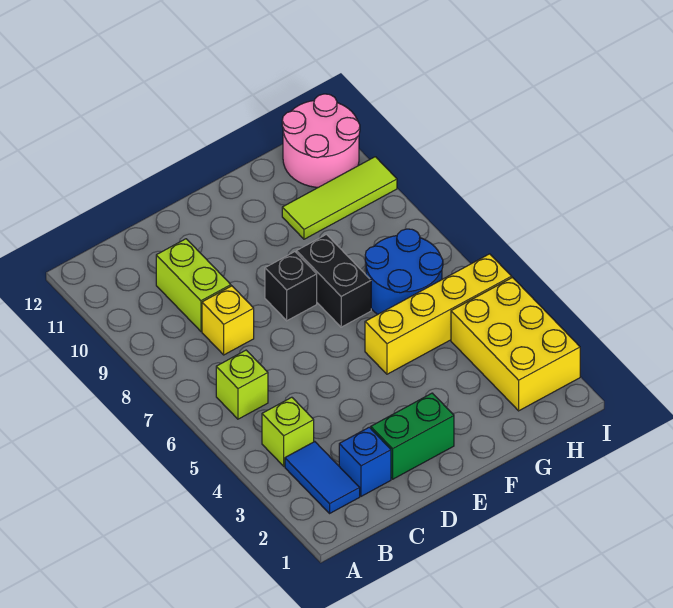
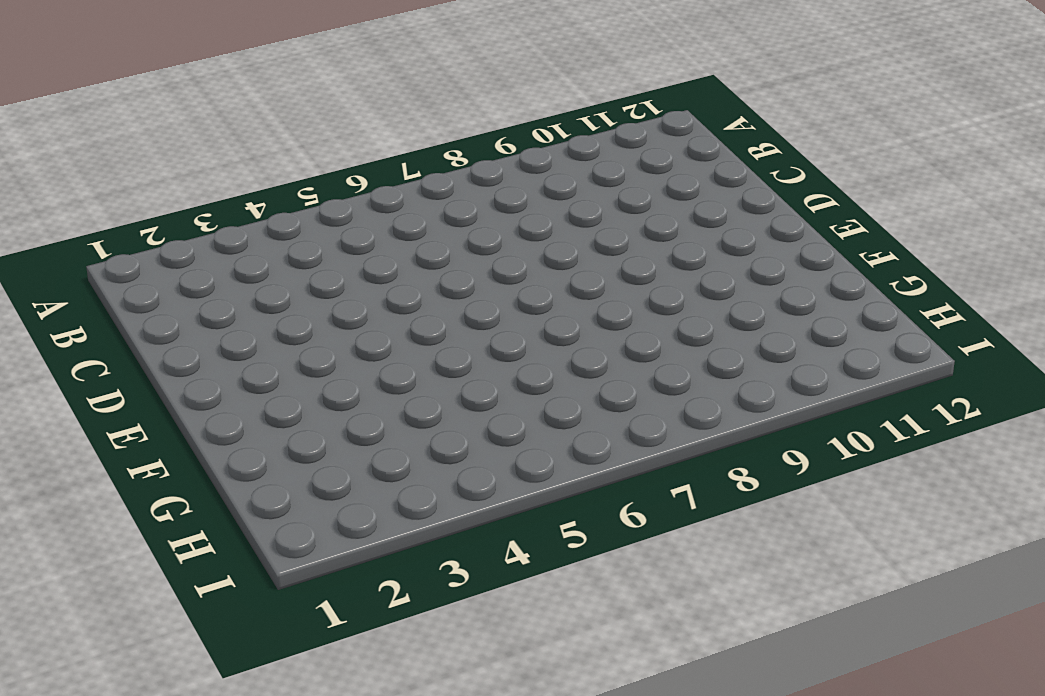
none -> blue 1x2 tile [285,442,360,513]
none -> lime 1x1 brick [262,397,314,466]
none -> lime 1x1 brick [216,350,268,419]

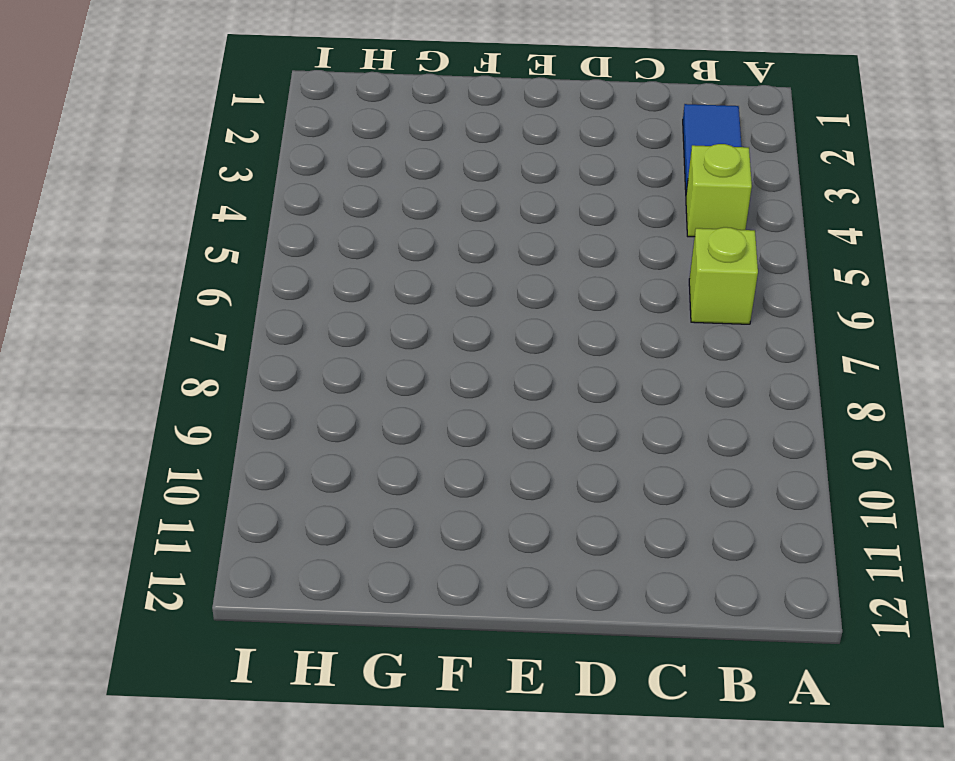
none -> blue 1x1 brick [339,427,391,496]
none -> yellow 1x1 brick [202,286,254,355]
none -> lime 1x2 brick [156,239,231,331]

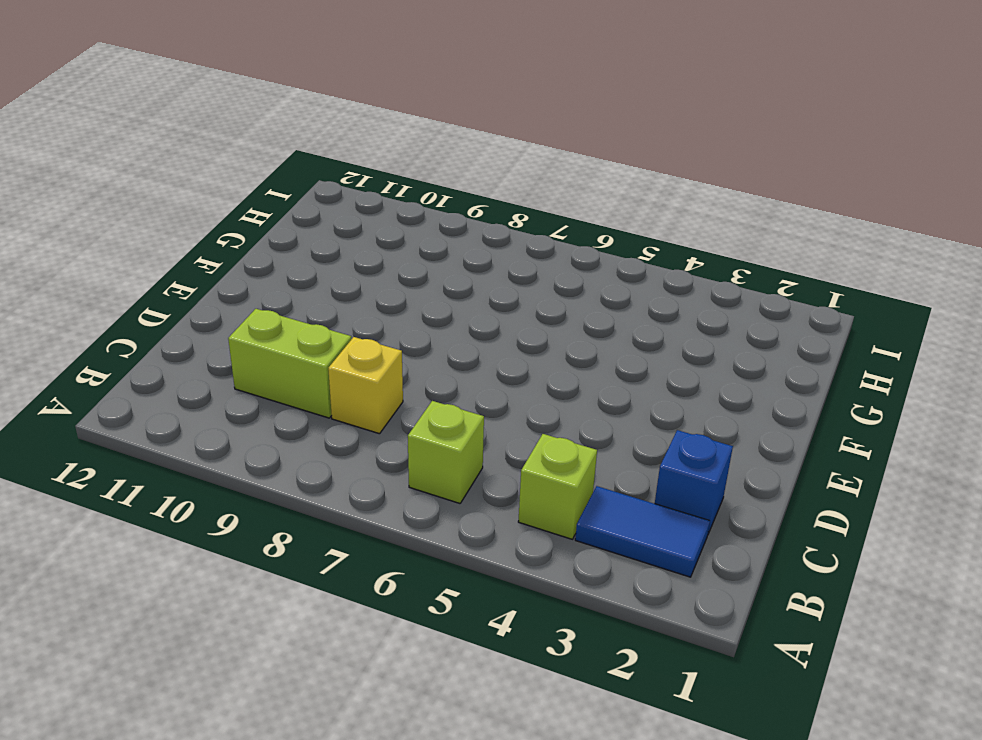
none -> green 1x2 brick [371,393,454,479]
none -> black 1x1 brick [265,252,317,321]
none -> yellow 1x4 brick [365,254,512,374]

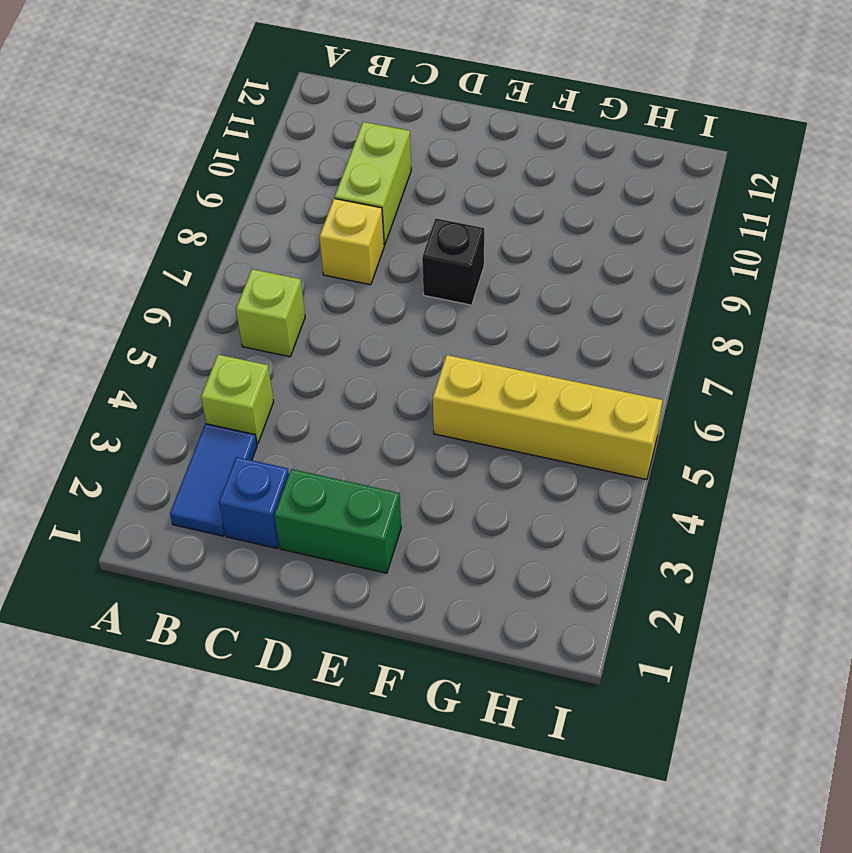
none -> black 1x2 brick [297,235,371,327]
none -> blue 2x2 round brick [365,229,443,315]
none -> lime 1x3 tile [282,157,397,239]

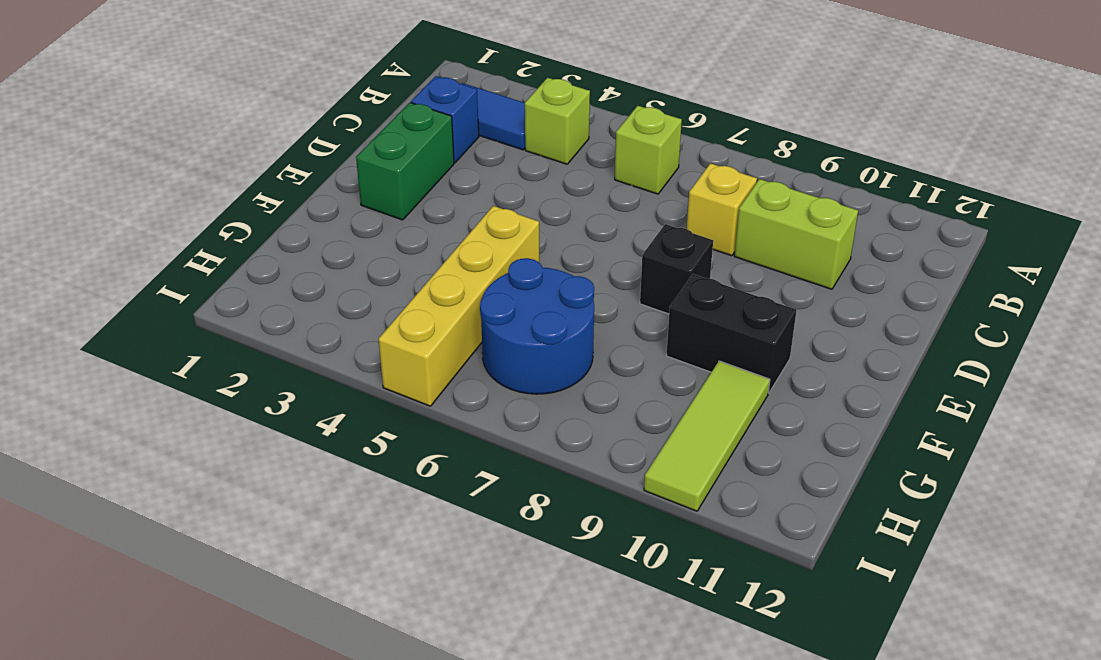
black 1x2 brick [666,274,797,393] -> black 1x2 brick moved to [297,235,371,327]
none -> yellow 2x3 brick [451,278,580,411]
none -> pink 2x2 round brick [282,94,360,187]

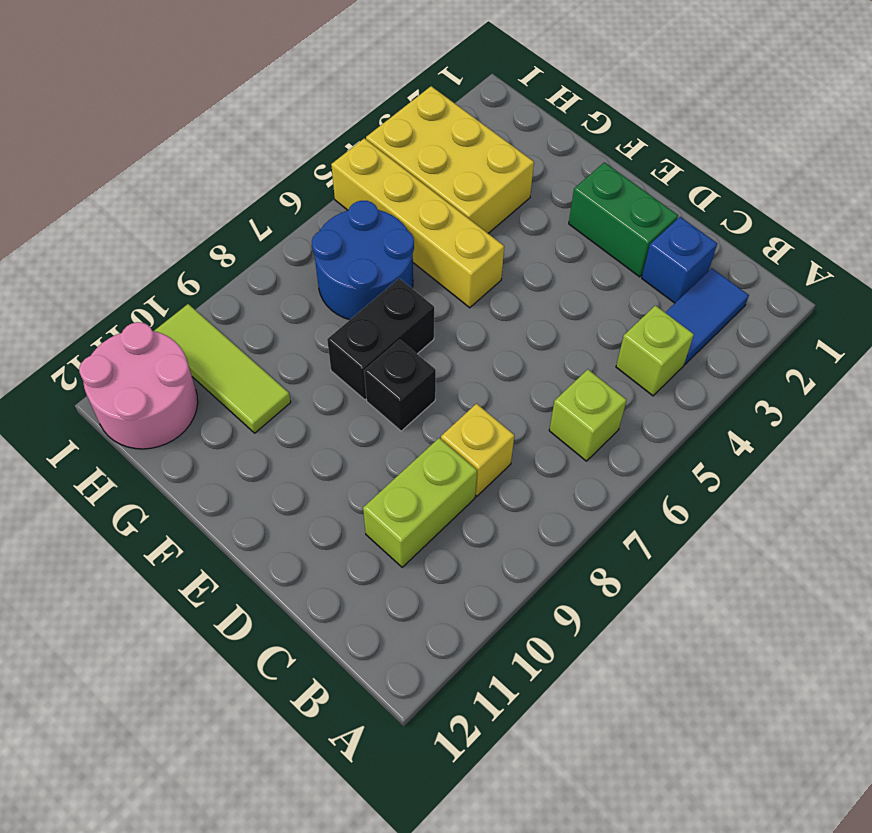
yellow 2x3 brick [366,86,534,233] -> yellow 2x3 brick turned to [451,278,580,411]

